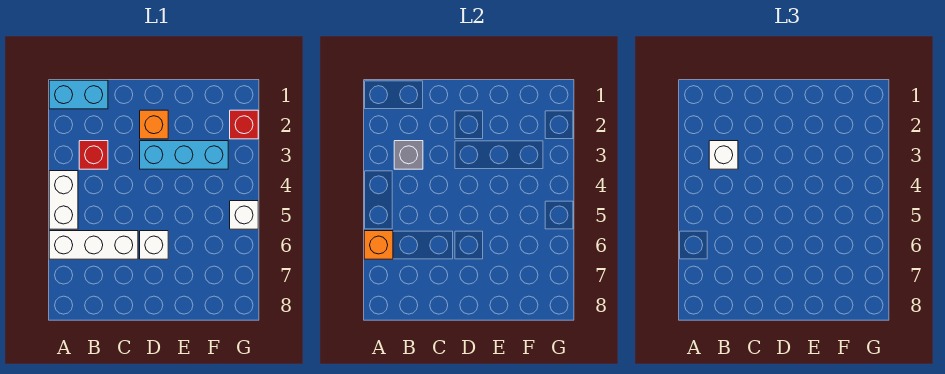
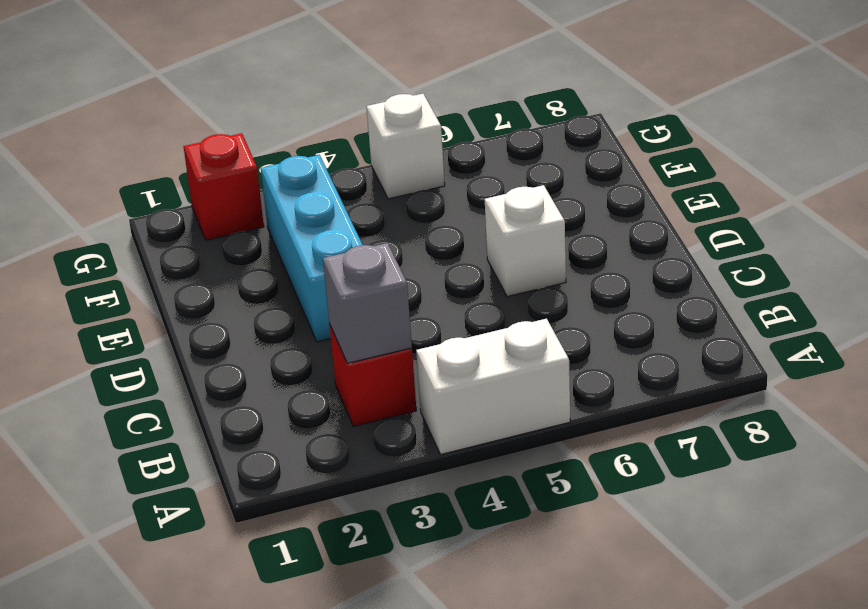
none -> cyan 1x2 brick [49,80,108,109]
none -> white 1x3 brick [49,231,138,259]
none -> orange 1x1 brick [140,110,168,139]

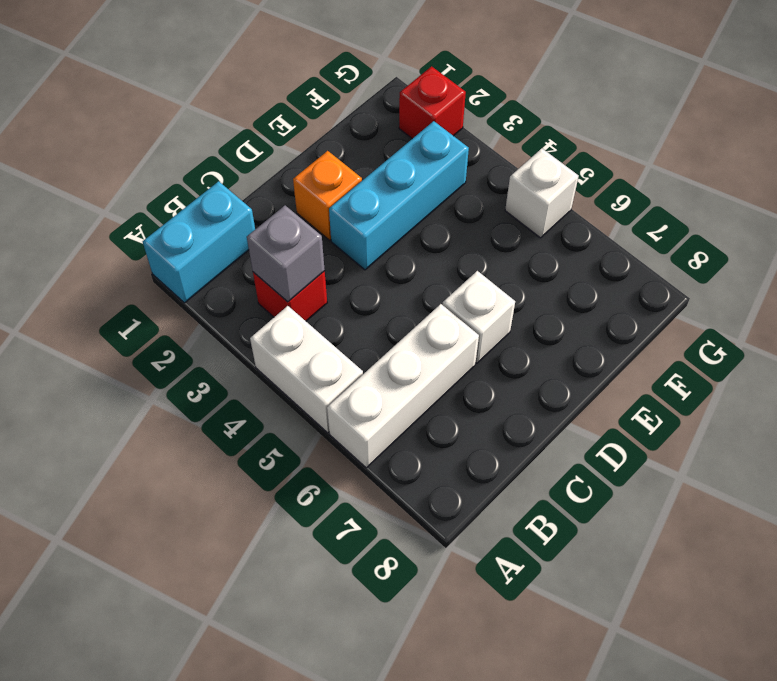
none -> orange 1x1 brick [364,231,393,259]
none -> white 1x1 brick [709,141,738,169]

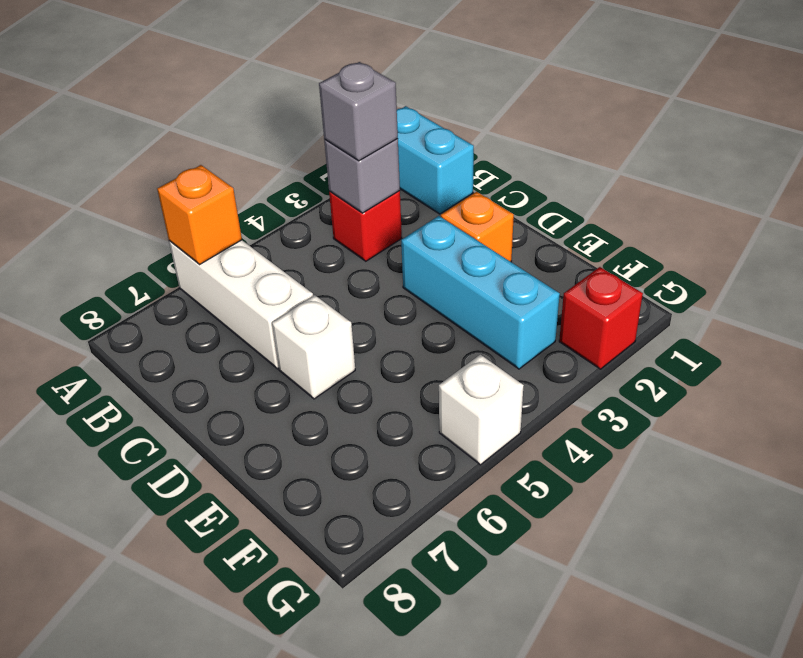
grey 1x1 brick [319,62,398,161] -> white 1x1 brick [709,141,738,169]
none -> white 1x2 brick [49,171,78,229]

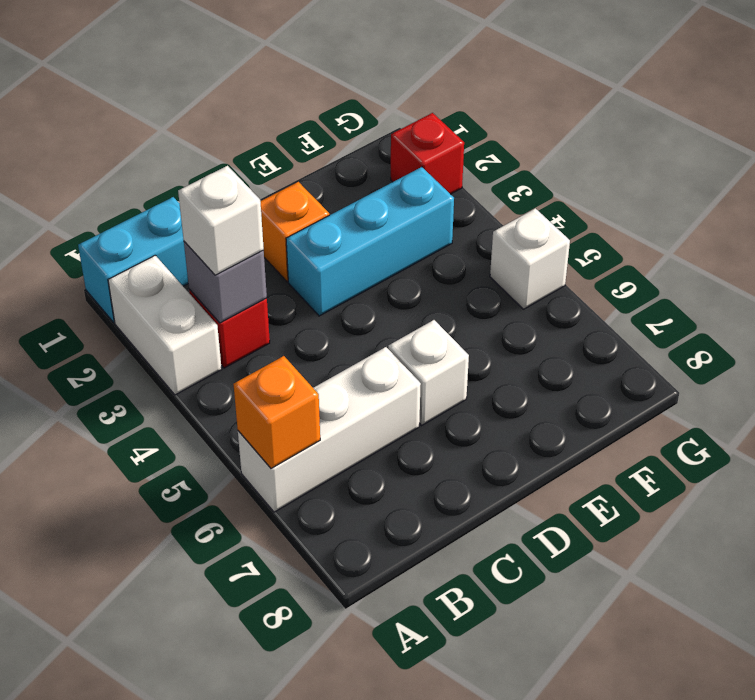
white 1x2 brick [108,255,222,395] -> white 1x2 brick moved to [49,171,78,229]

